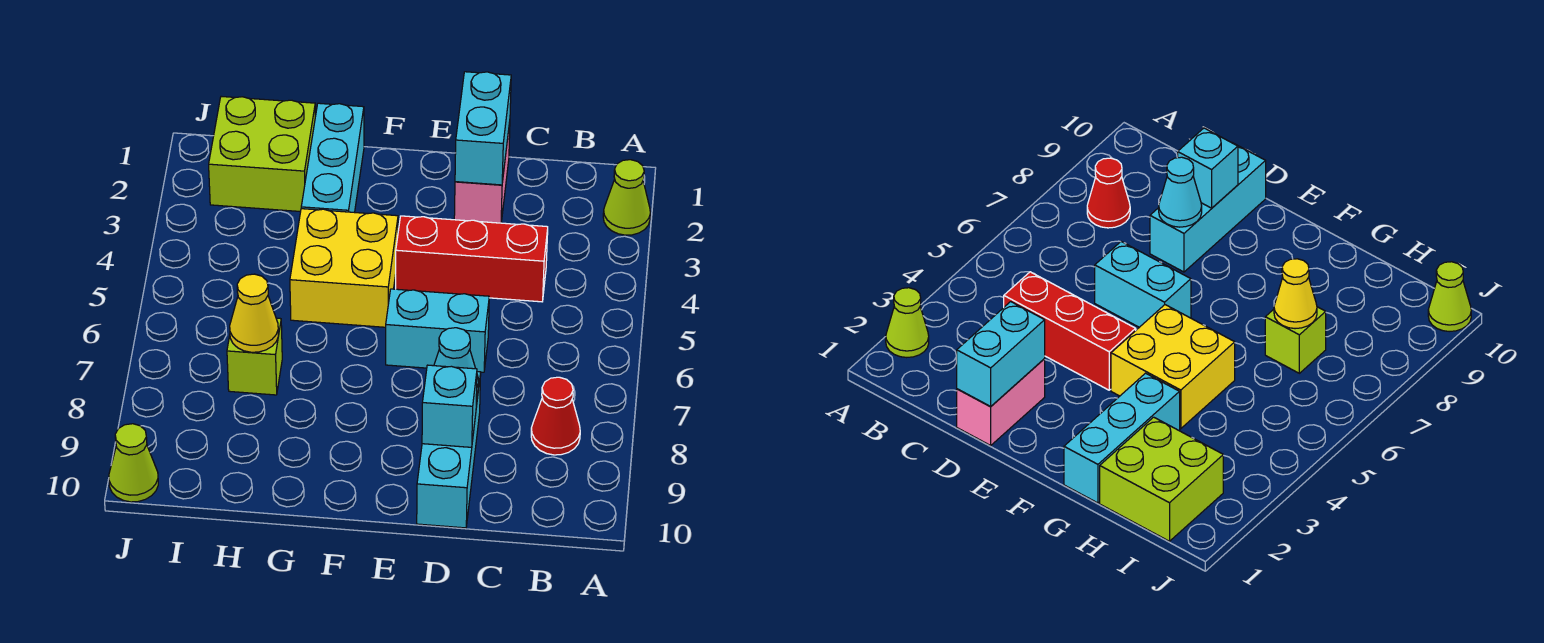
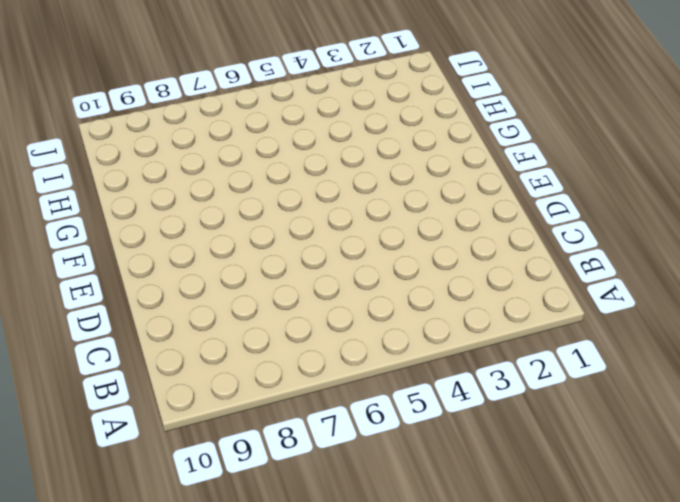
none -> lime 1x1 cone [603,160,650,235]
none -> red 1x1 cone [531,377,580,455]
none -> red 1x3 brick [396,216,548,302]

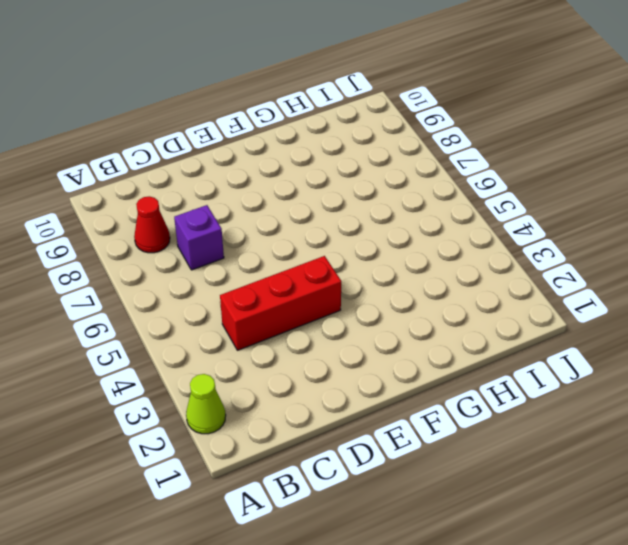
purple 1x1 brick [174,205,224,270] -> none
none -> pink 1x2 brick [454,122,510,223]
none -> cyan 1x2 brick [386,289,489,372]
none -> cyan 1x3 brick [417,372,481,528]

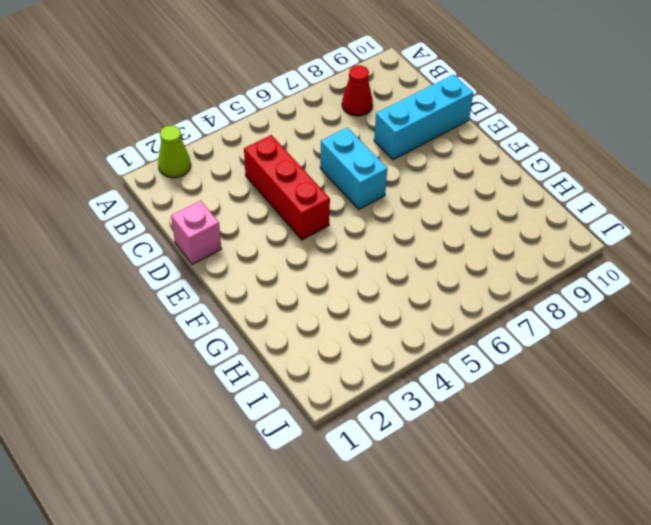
pink 1x1 brick [171,201,221,264] -> pink 1x2 brick [454,122,510,223]
none -> yellow 2x2 brick [290,209,398,327]
none -> cyan 1x3 brick [301,103,364,212]
none -> lime 2x2 brick [209,96,316,212]

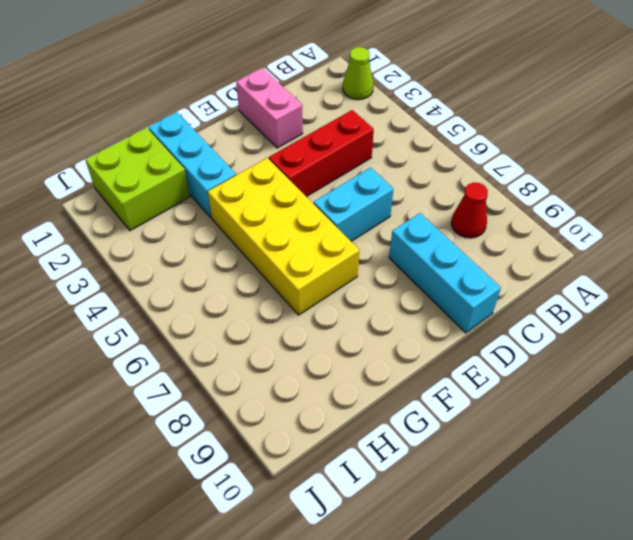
yellow 2x4 brick [208,158,359,315] -> yellow 2x2 brick [290,209,398,327]
none -> lime 1x1 brick [227,318,282,395]
none -> lime 1x1 cone [109,424,158,502]
none -> cyan 1x2 brick [455,72,511,185]

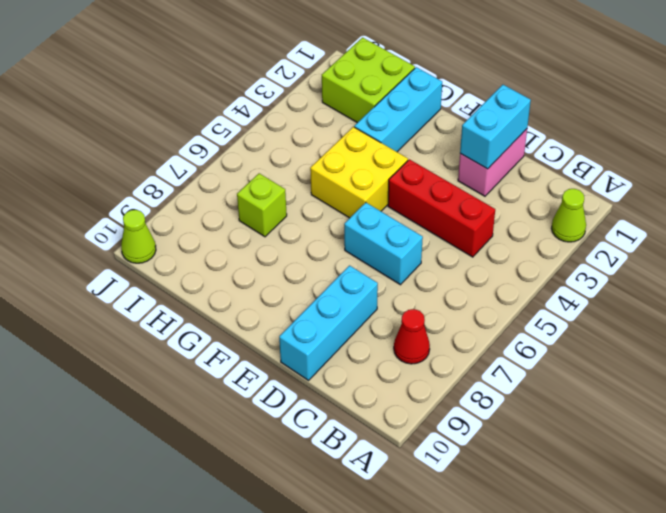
none -> cyan 1x1 cone [434,328,479,395]
none -> cyan 1x1 brick [422,365,477,447]
none -> yellow 1x1 cone [230,274,278,352]

